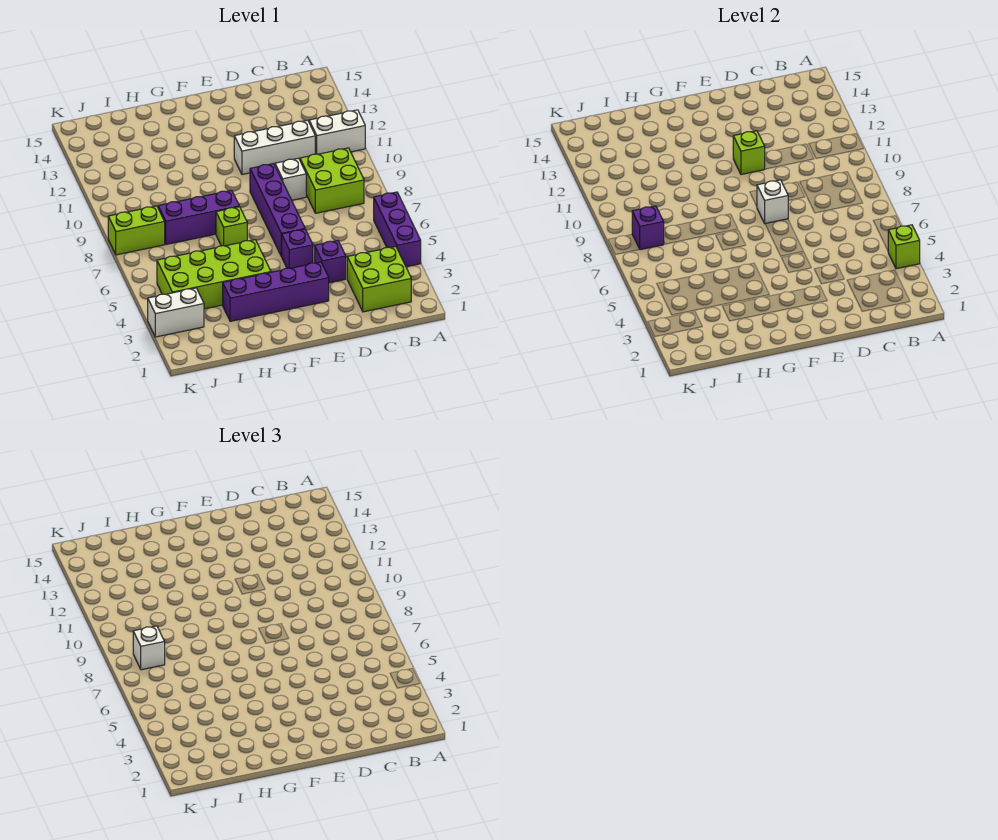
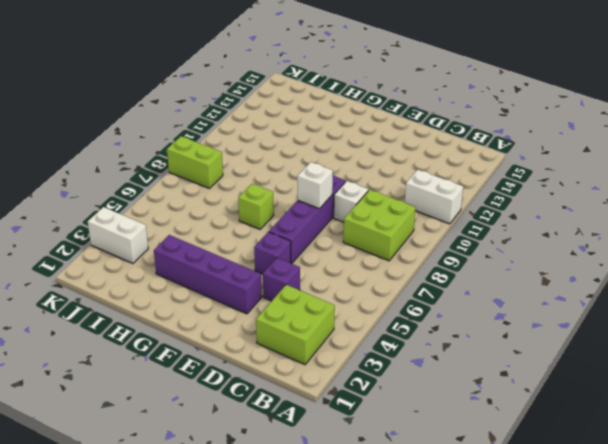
none -> purple 1x3 brick [374,192,421,267]
none -> white 1x3 brick [234,120,315,174]
none -> lime 2x4 brick [157,240,271,309]

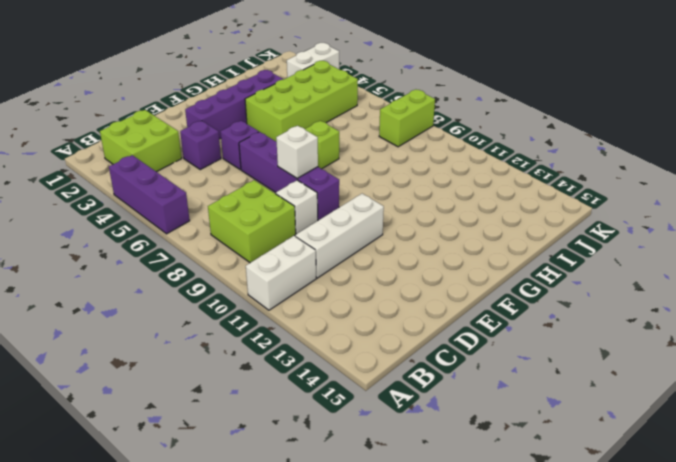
none -> purple 1x3 brick [158,190,239,244]
none -> lime 1x1 brick [888,225,920,269]
none -> lime 1x1 brick [733,131,765,174]

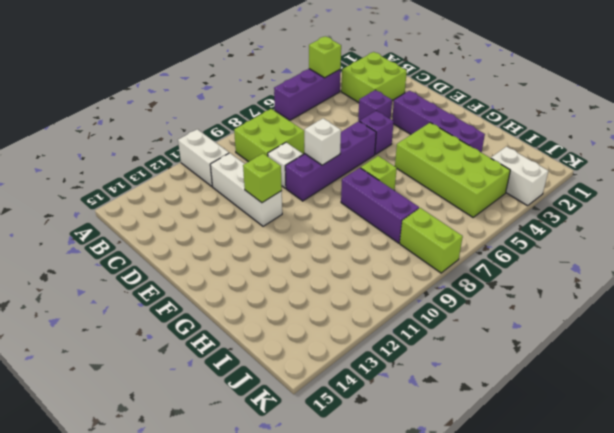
none -> purple 1x1 brick [632,206,664,250]
none -> white 1x1 brick [133,626,165,670]

